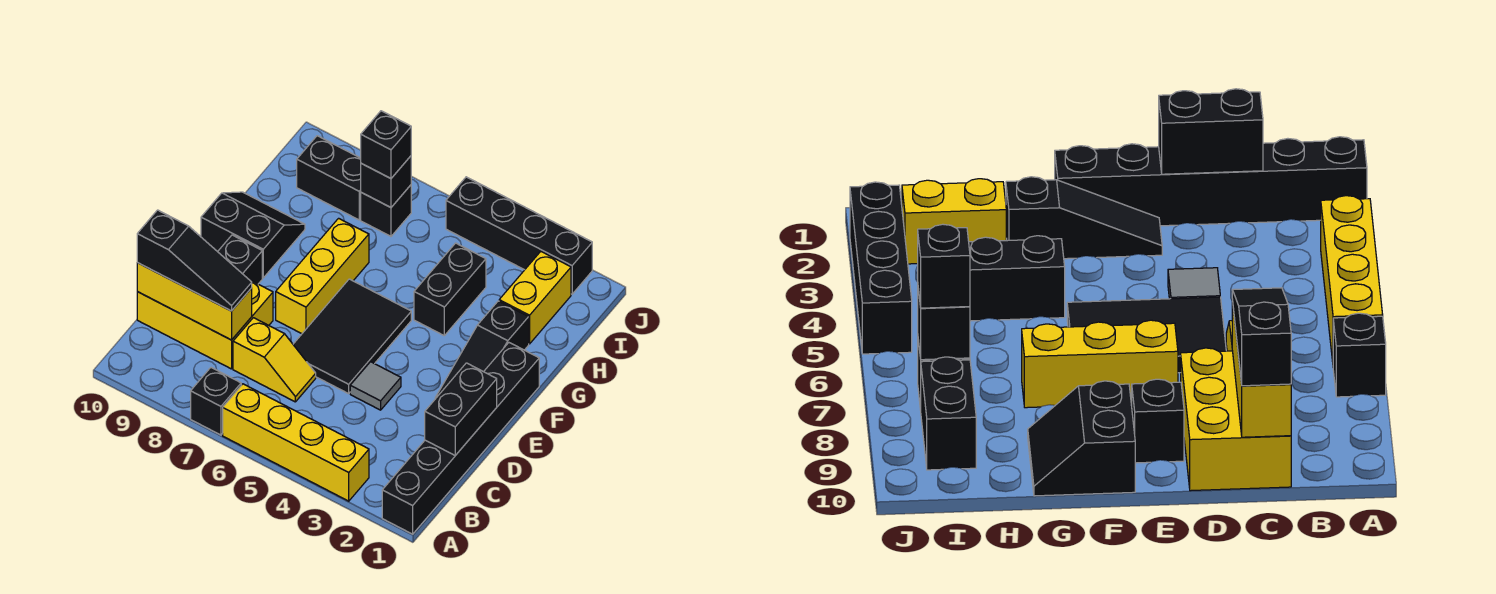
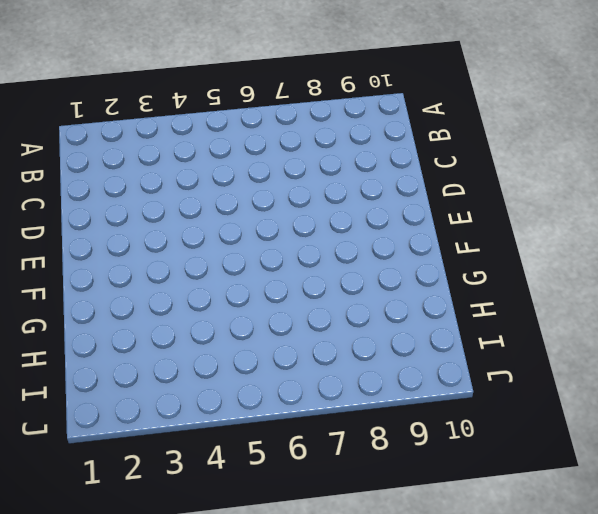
none -> black 1x6 brick [382,343,539,534]
none -> yellow 1x4 brick [223,384,369,501]
none -> black 1x1 brick [191,368,241,435]

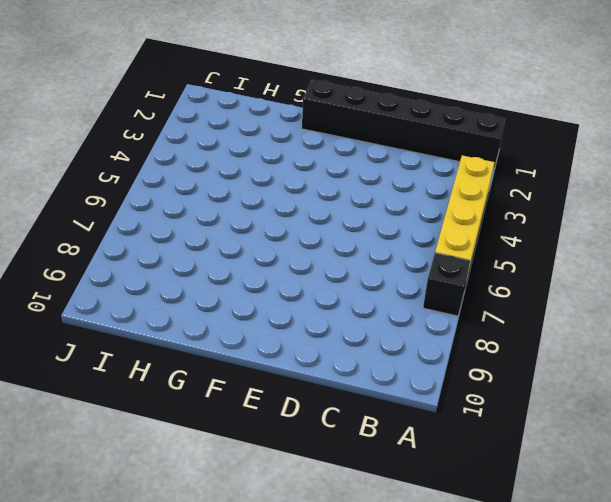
none -> yellow 1x2 slope [233,318,316,402]
none -> yellow 2x3 brick [137,280,273,369]
none -> grey 1x1 tile [350,362,401,410]

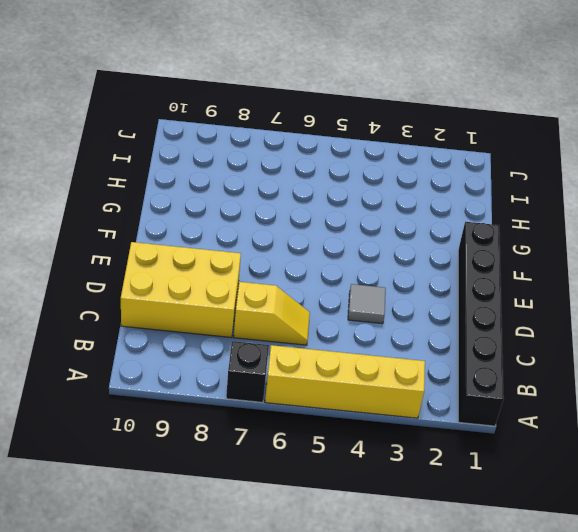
none -> black 2x3 tile [293,279,411,394]
none -> black 1x3 slope [435,301,529,399]
none -> yellow 1x3 brick [276,218,369,334]

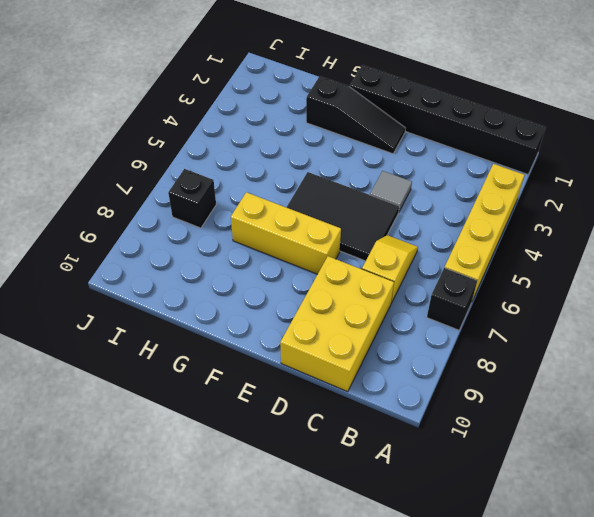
none -> black 1x1 brick [218,235,262,284]
none -> black 2x2 slope [201,192,305,278]
none -> black 1x2 brick [414,243,486,335]

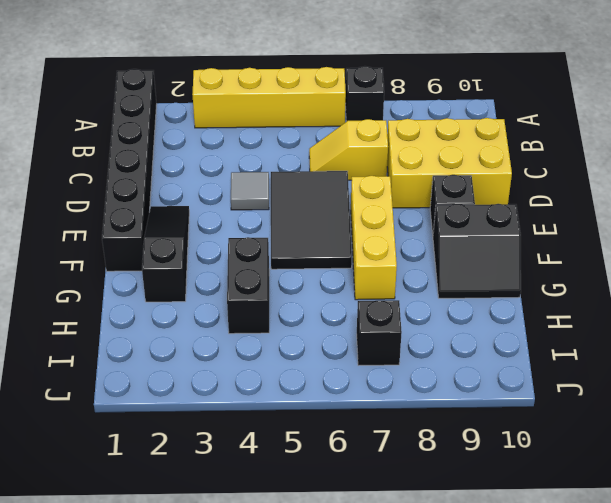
none -> yellow 1x2 brick [499,252,571,344]
none -> black 1x2 brick [297,136,361,220]
none -> black 1x4 brick [446,177,592,294]

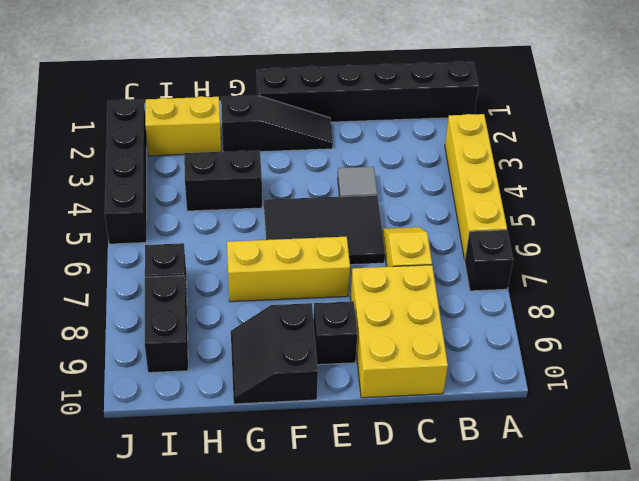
none -> black 1x2 brick [425,363,497,455]
none -> yellow 1x3 brick [137,263,252,340]
none -> black 1x1 brick [361,156,411,207]

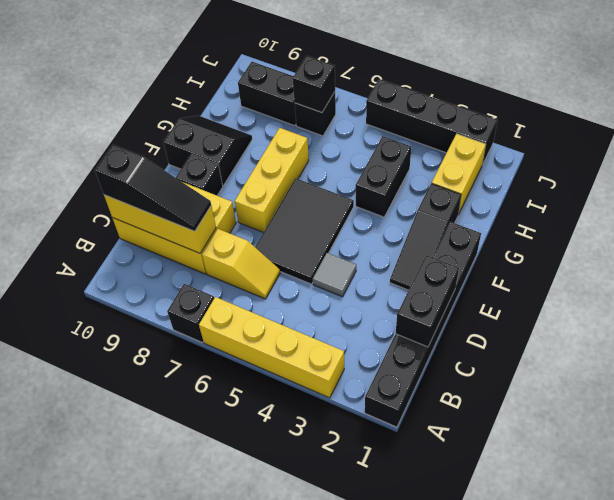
none -> black 1x1 brick [361,111,411,178]

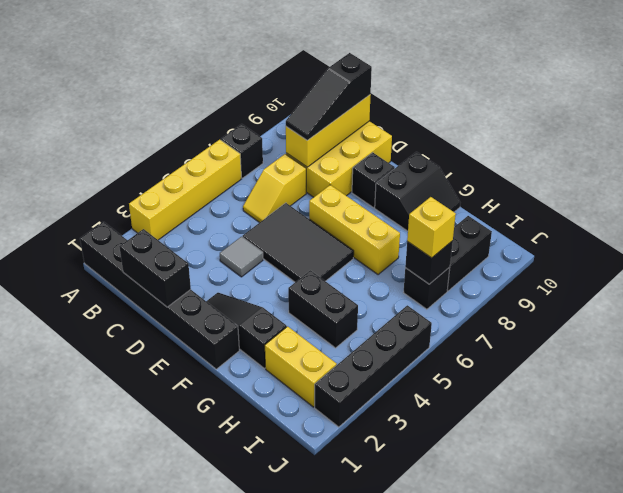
yellow 1x1 brick [407,197,456,258] -> black 1x1 brick [361,111,411,178]

